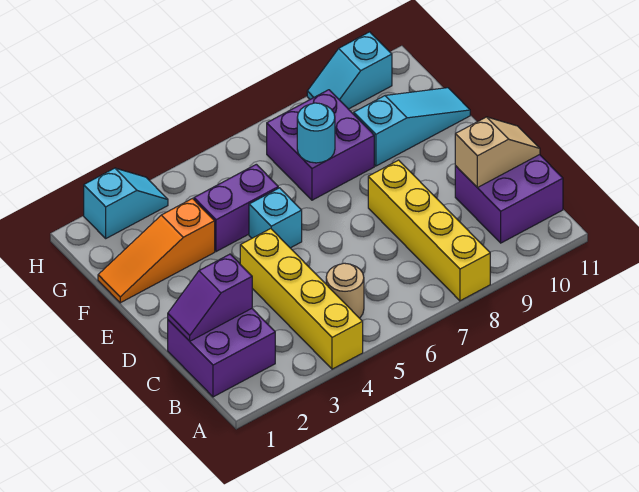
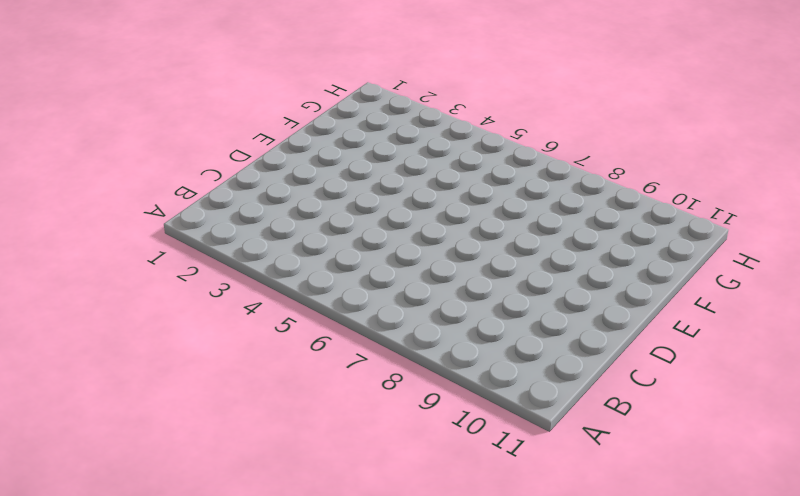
none -> yellow 1x4 brick [240,229,363,369]
none -> yellow 1x4 brick [368,160,490,301]
none -> purple 2x2 brick [168,309,275,397]

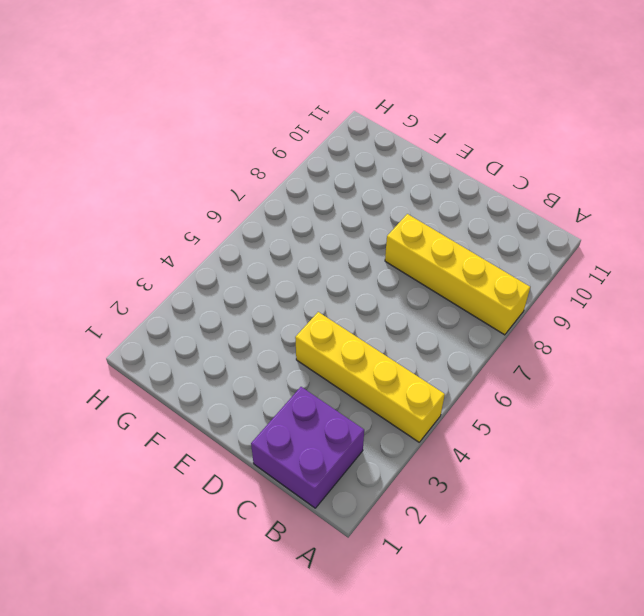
none -> tan 1x1 round brick [326,263,364,318]
none -> purple 2x2 brick [455,155,563,243]
none -> cyan 1x1 brick [249,188,302,248]

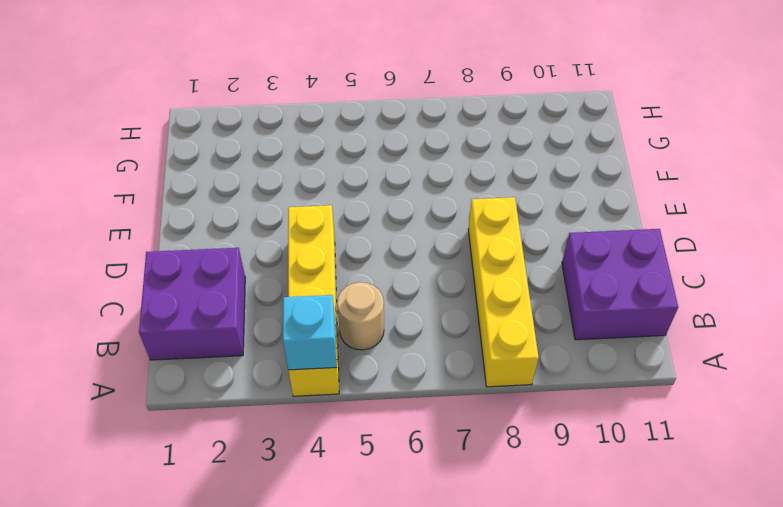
cyan 1x1 brick [283,295,337,370] -> cyan 1x1 brick moved to [249,188,302,248]
none -> orange 1x3 slope [98,199,215,303]
none -> purple 1x2 brick [194,164,278,252]
none -> purple 2x2 brick [267,90,374,200]

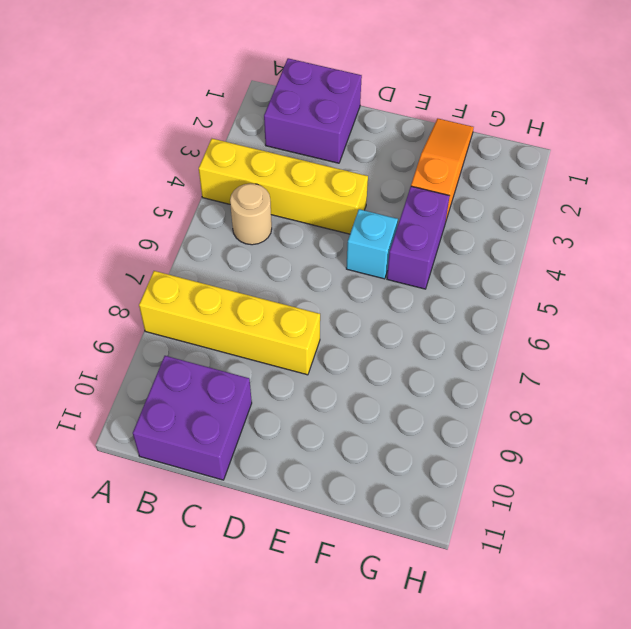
none -> purple 2x2 brick [267,90,374,200]
none -> cyan 1x3 slope [354,88,470,166]
none -> cyan 1x2 slope [84,168,168,238]

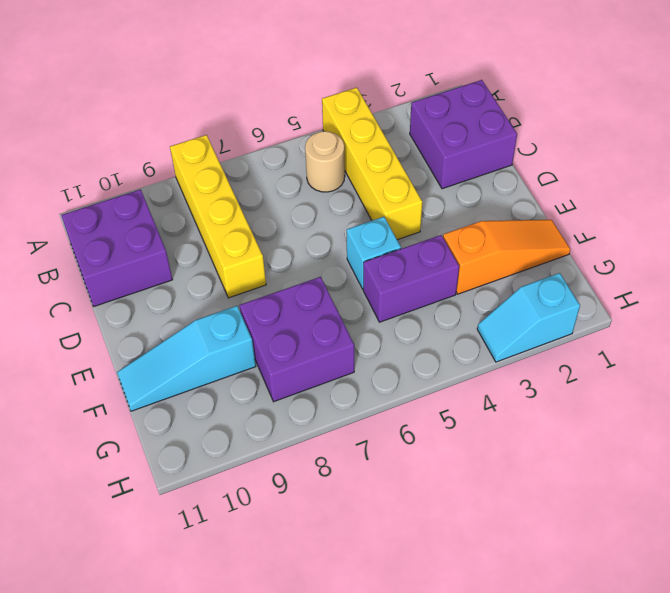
none -> cyan 1x2 slope [307,32,392,109]
none -> purple 1x2 slope [168,254,252,341]
none -> tan 1x2 slope [455,117,540,188]

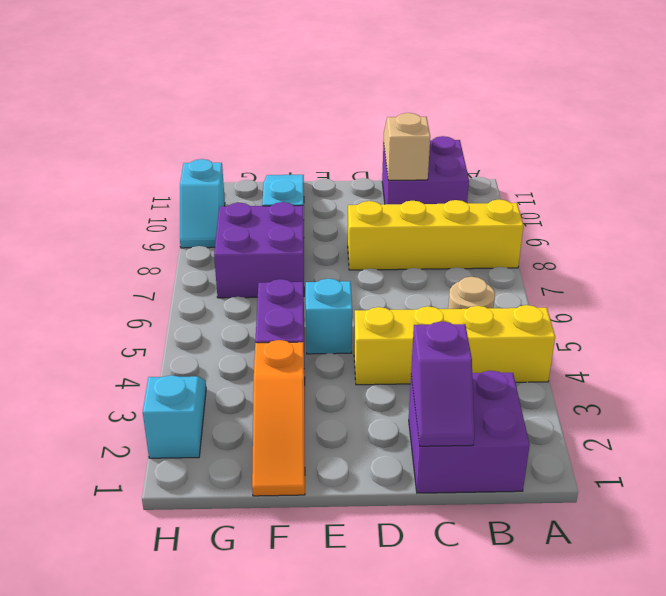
none -> cyan 1x1 round brick [297,103,335,163]

